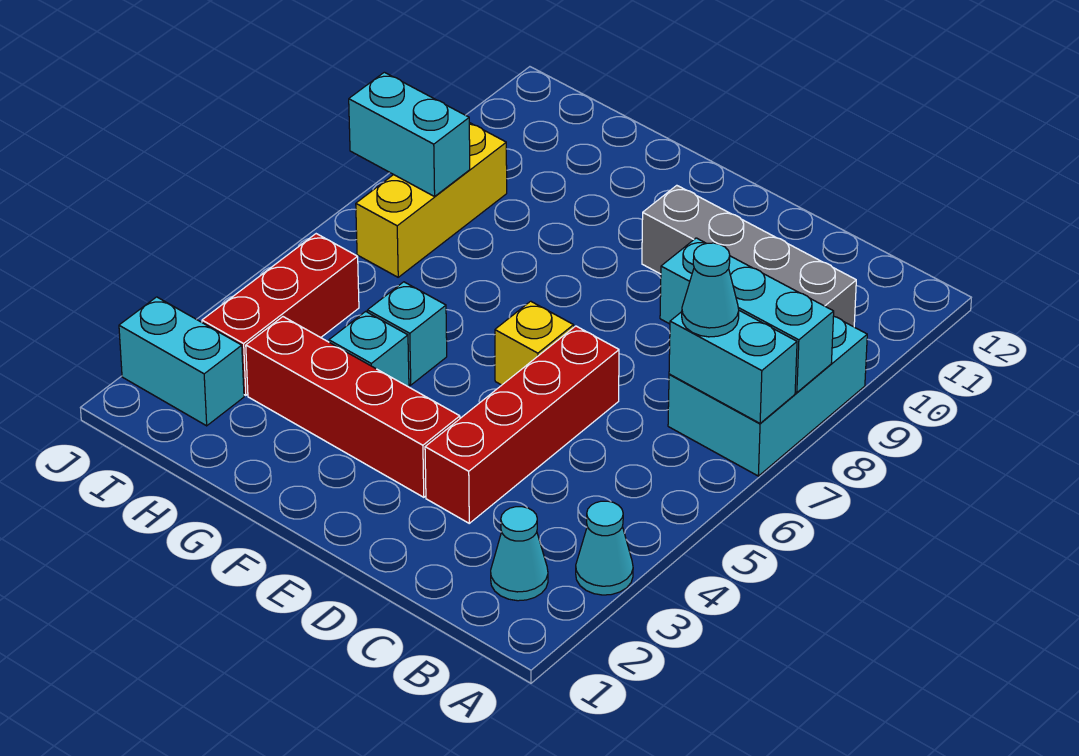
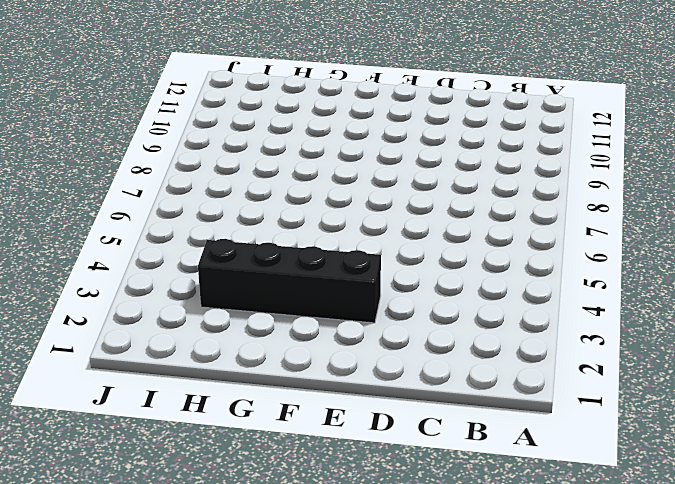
black 1x4 brick [198,239,381,323] -> red 1x4 brick [246,317,460,497]
none -> cyan 1x1 cone [576,501,633,595]
none -> cyan 2x3 brick [668,316,867,476]
none -> cyan 1x1 cone [491,507,548,601]

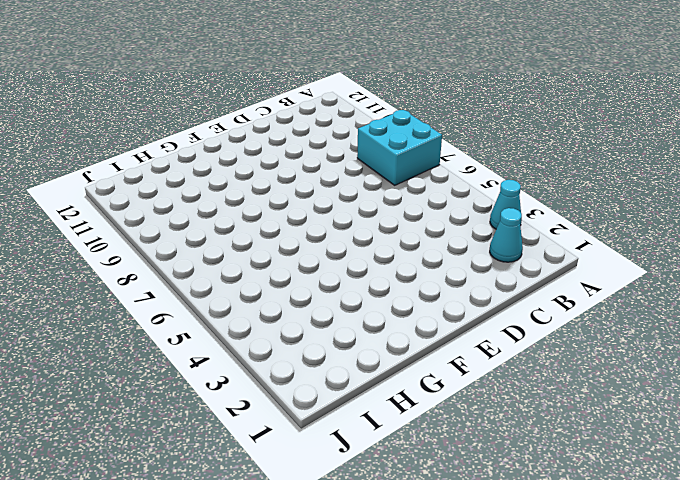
cyan 2x2 brick [357,110,442,185] -> cyan 2x3 brick [668,316,867,476]
none -> grey 1x4 brick [642,185,856,327]
none -> red 1x4 brick [425,326,619,523]
none -> red 1x4 brick [246,317,460,497]

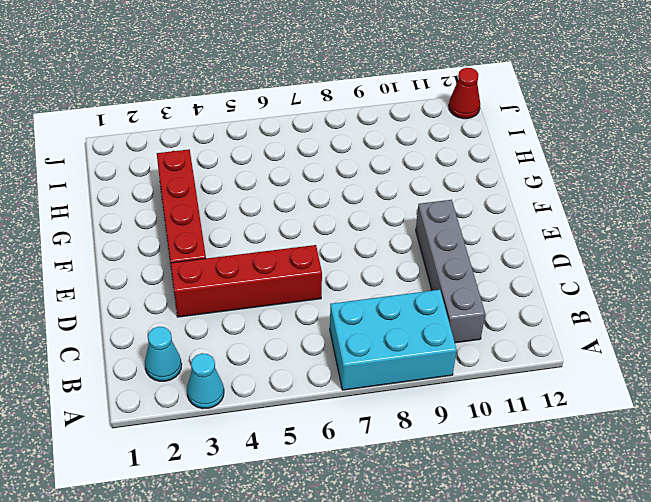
red 1x1 cone [449,68,480,119] -> none
none -> yellow 1x1 brick [495,301,574,385]
none -> cyan 1x1 brick [329,311,409,387]
none -> cyan 1x1 brick [367,282,447,385]

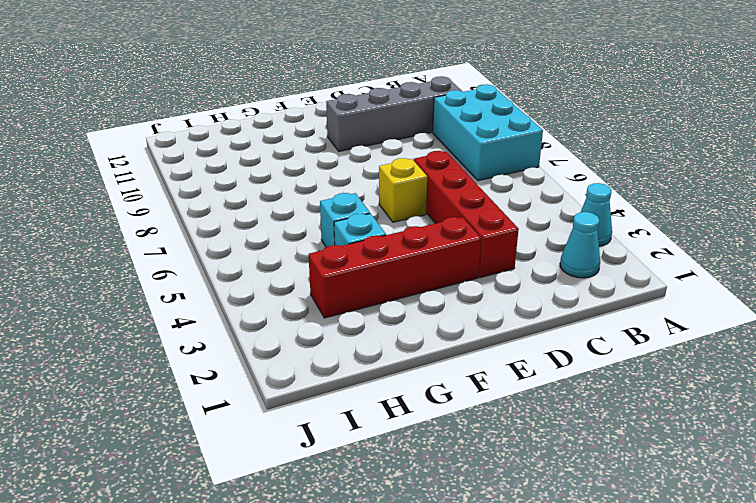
none -> cyan 1x2 brick [119,297,244,426]
none -> red 1x3 brick [202,234,359,395]
none -> yellow 1x3 brick [356,123,507,277]

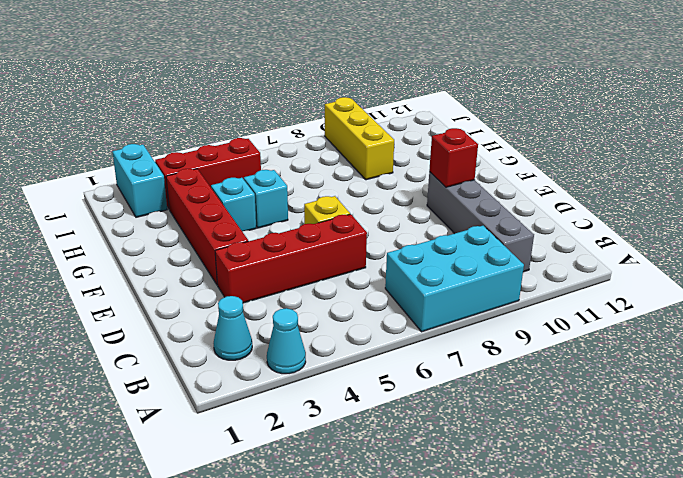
red 1x1 brick [429,128,478,187] -> none
yellow 1x3 brick [325,97,394,180] -> yellow 1x3 brick turned to [356,123,507,277]
none -> cyan 1x2 brick [669,311,797,423]
none -> cyan 1x3 brick [660,238,834,393]
none -> cyan 1x2 brick [349,72,470,197]

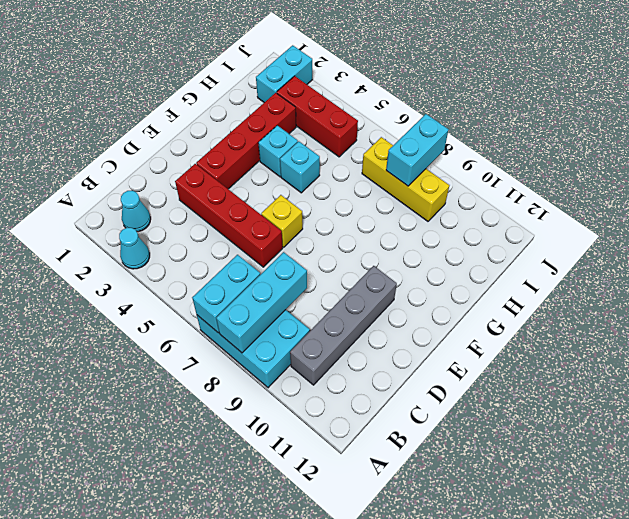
none -> cyan 1x1 cone [682,243,739,337]

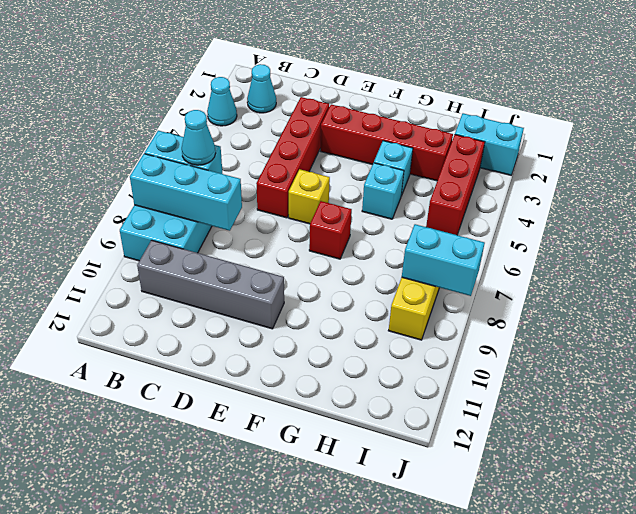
red 1x1 brick [309,201,352,259] -> none

